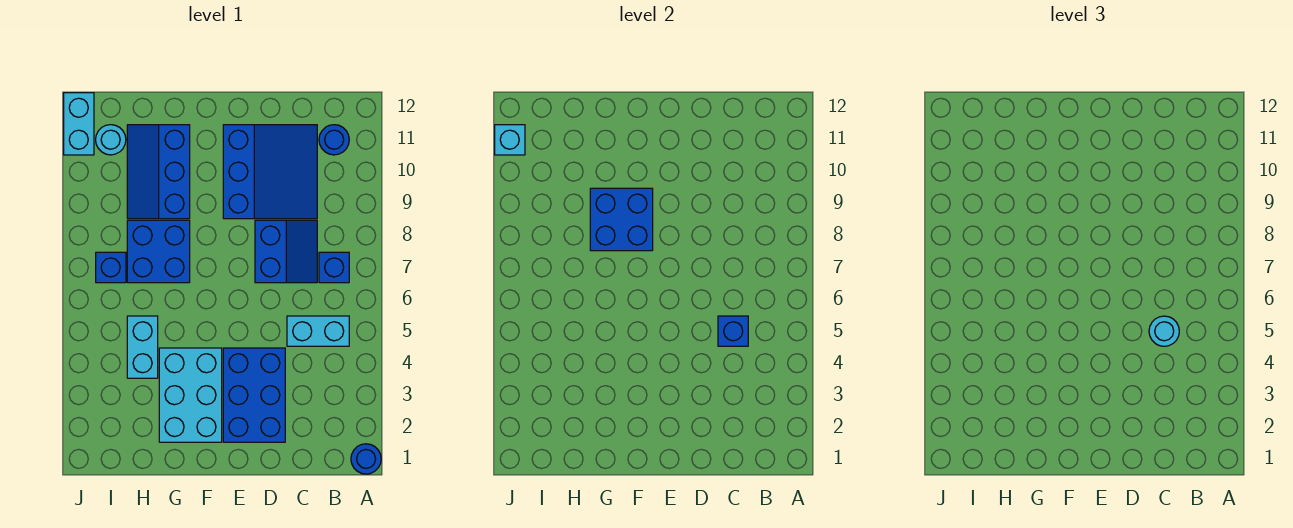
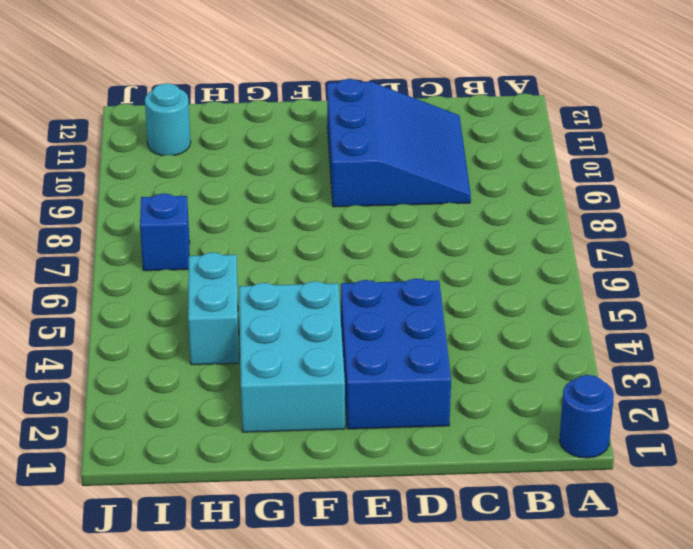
none -> cyan 1x2 brick [287,316,349,346]
none -> blue 1x1 brick [319,252,349,283]
none -> blue 1x1 round brick [319,125,349,155]

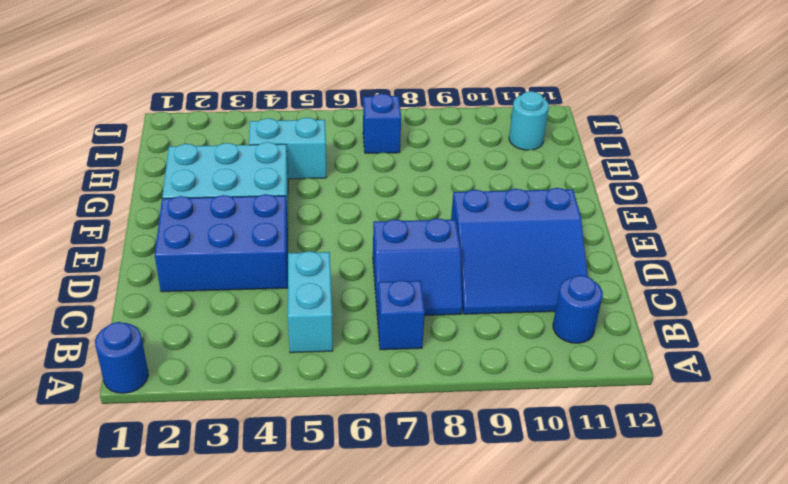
none -> blue 2x2 brick [127,220,190,283]
none -> blue 2x3 slope [127,125,190,219]
none -> cyan 1x2 brick [64,93,94,155]

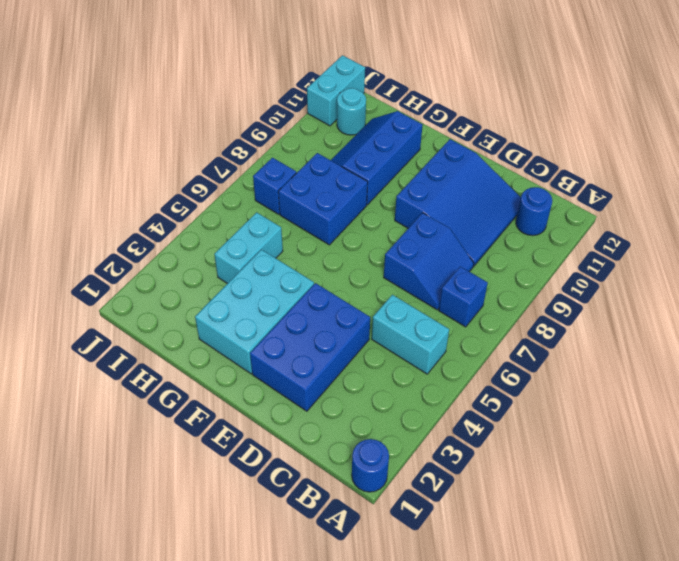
none -> blue 1x1 brick [718,316,748,346]
none -> blue 2x2 brick [590,188,653,251]
none -> cyan 1x1 brick [495,125,525,155]

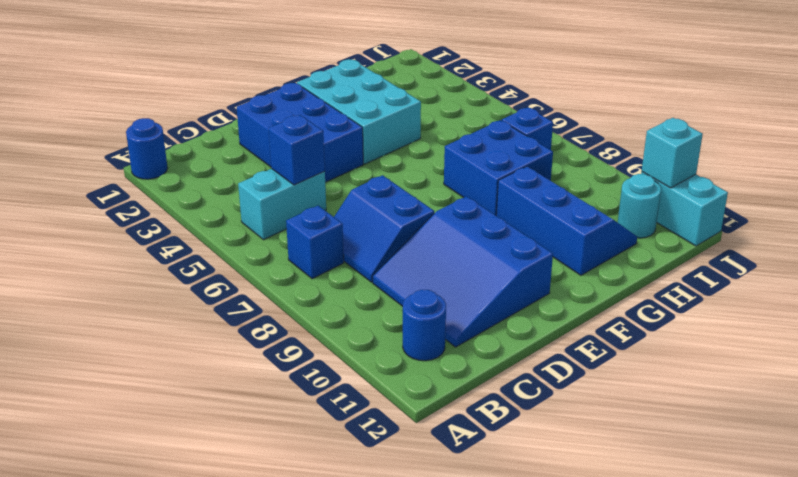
none -> cyan 1x2 brick [127,316,158,378]
none -> blue 2x2 brick [590,188,653,251]
none -> cyan 1x1 round brick [1149,316,1179,346]

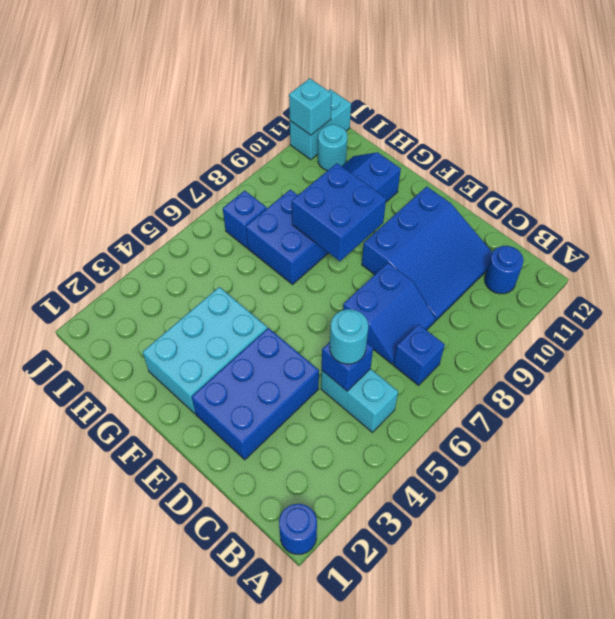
none -> cyan 1x2 brick [127,316,158,378]

